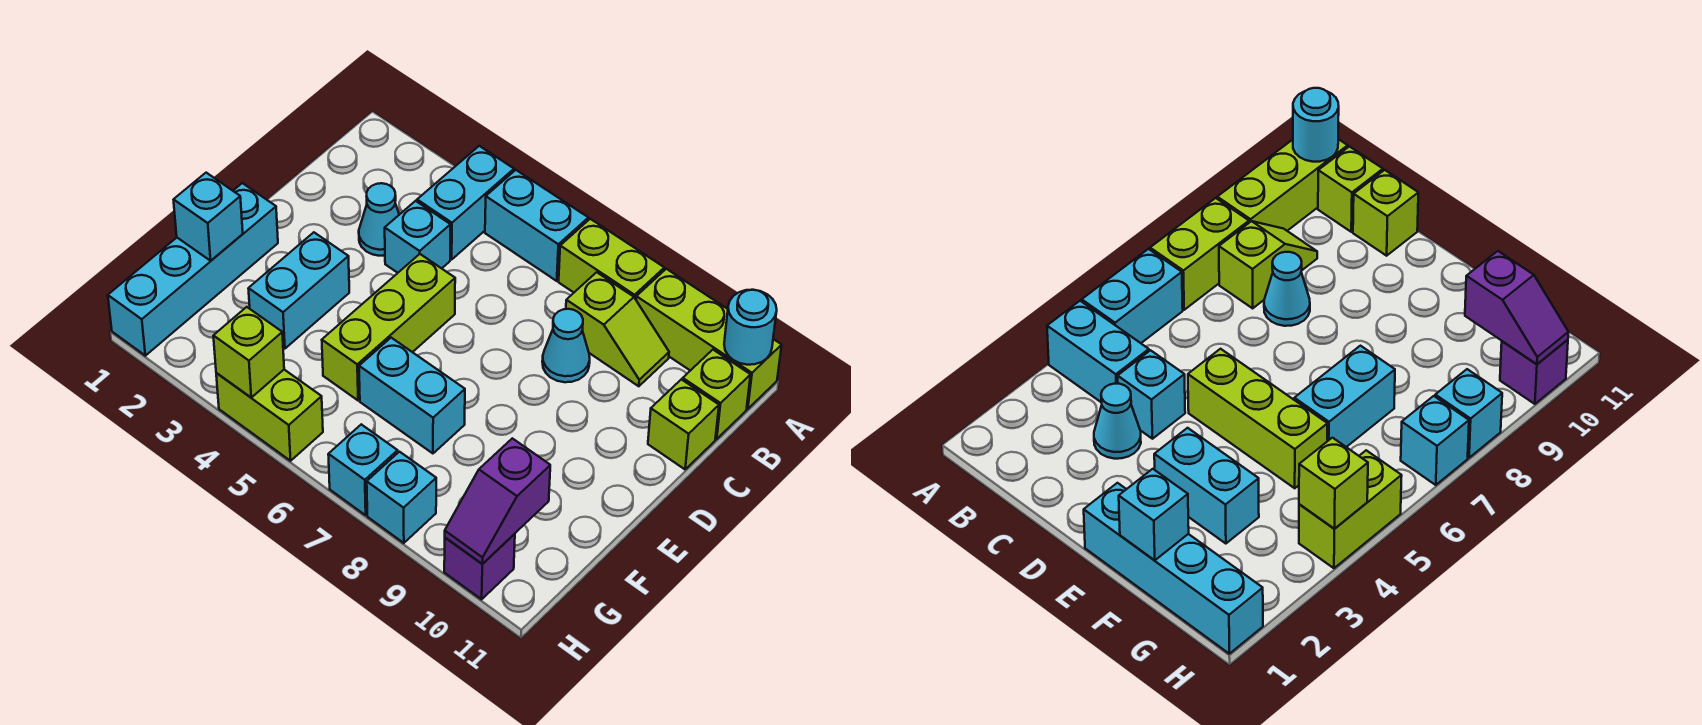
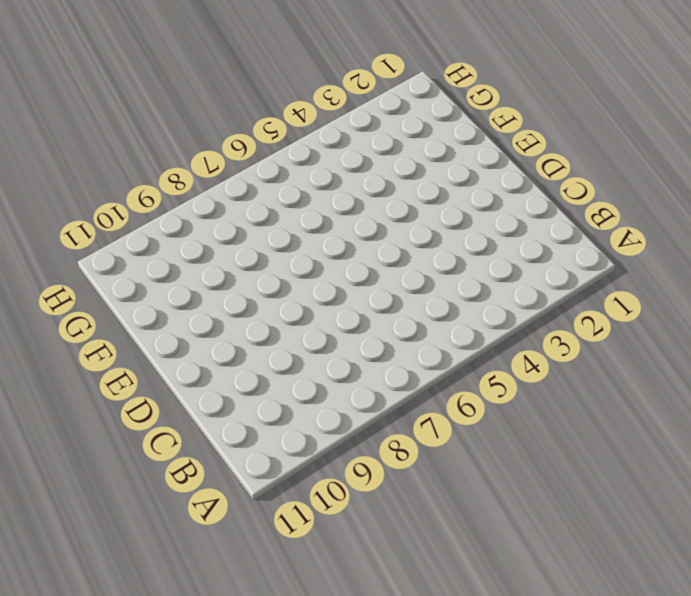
none -> cyan 1x2 brick [417,146,514,259]
none -> cyan 1x2 brick [485,170,588,281]
none -> lime 1x2 brick [559,219,664,299]

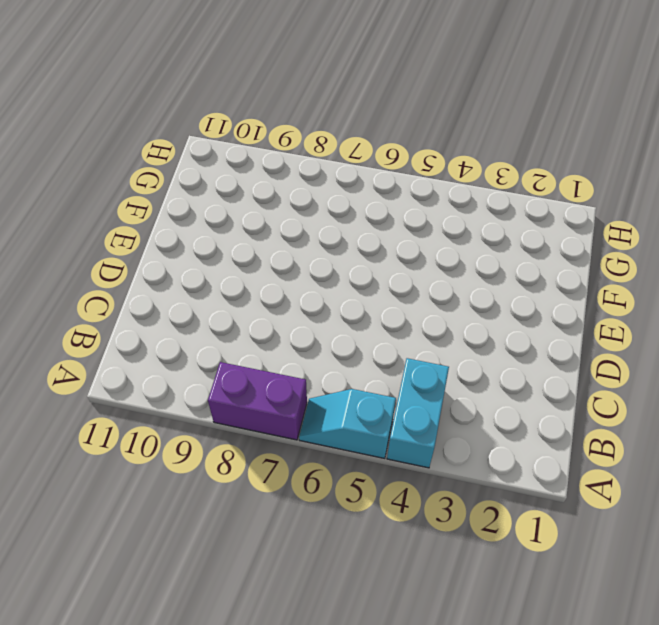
cyan 1x2 slope [299,389,396,458] -> cyan 1x2 brick [485,170,588,281]
purple 1x2 brick [208,362,307,440] -> lime 1x2 brick [559,219,664,299]
none -> lime 1x3 brick [636,269,782,409]
none -> lime 1x2 slope [566,272,669,386]
none -> lime 1x1 brick [683,350,751,439]

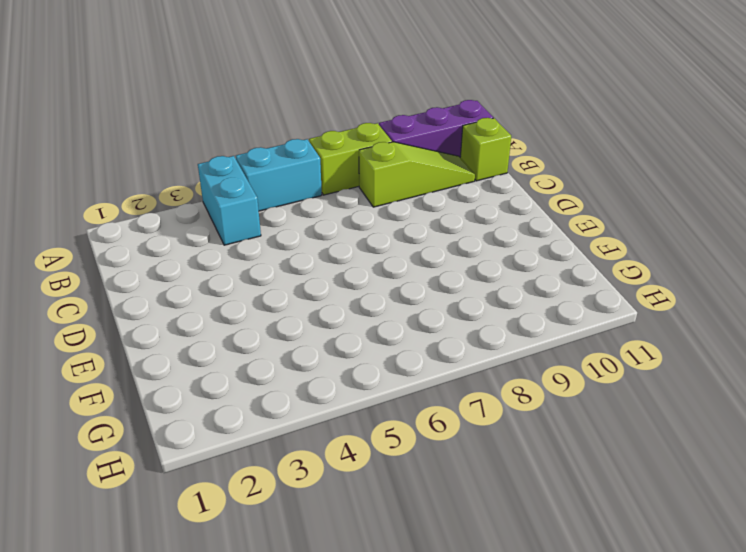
purple 1x3 brick [379,100,493,157] -> lime 1x3 brick [636,269,782,409]
lime 1x3 slope [359,142,475,207] -> lime 1x2 slope [566,272,669,386]
none -> cyan 1x1 cone [359,183,399,256]
none -> cyan 1x1 brick [385,201,450,273]
none -> cyan 1x1 cone [542,309,590,382]

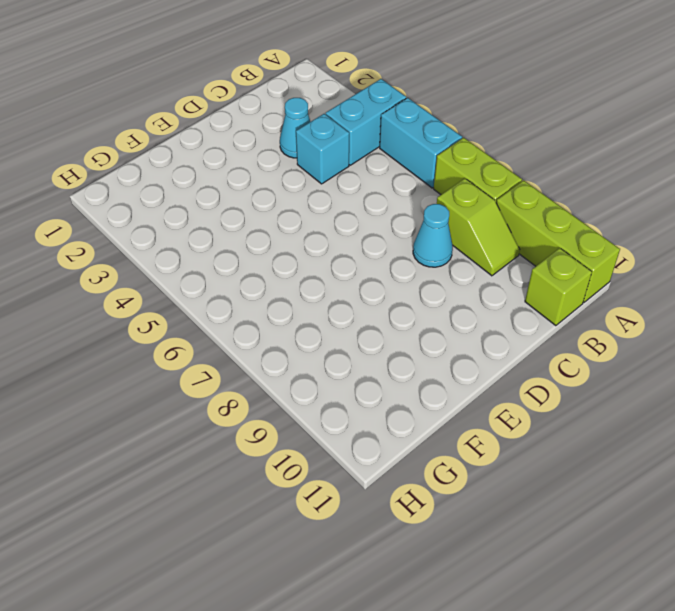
none -> lime 1x1 brick [648,379,719,469]
none -> lime 1x3 brick [322,254,455,400]
none -> cyan 1x4 brick [108,183,278,356]

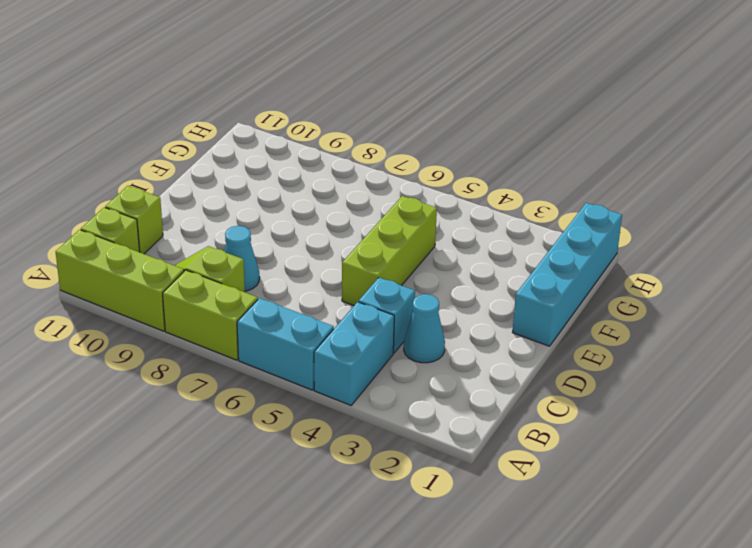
none -> cyan 1x2 brick [248,232,349,349]
none -> cyan 1x2 brick [359,338,465,453]
none -> lime 1x2 brick [216,370,323,461]

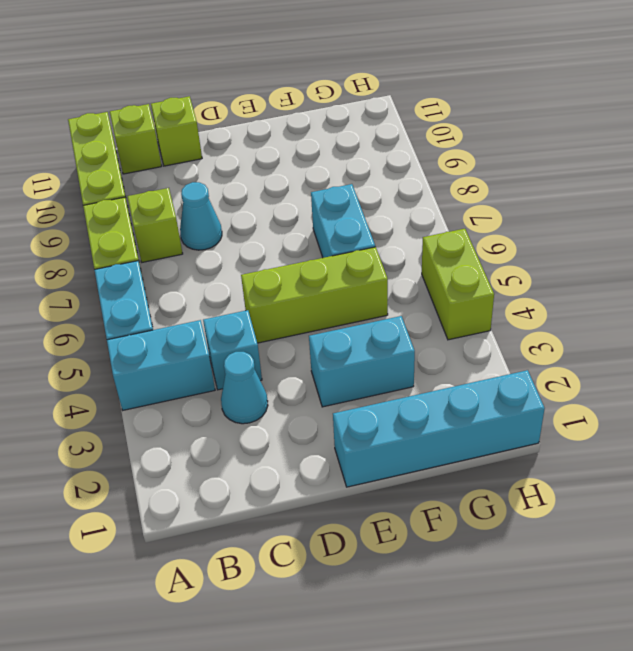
none -> cyan 1x1 brick [328,424,398,515]
none -> cyan 1x1 brick [367,452,436,543]
none -> purple 1x1 brick [444,534,515,599]

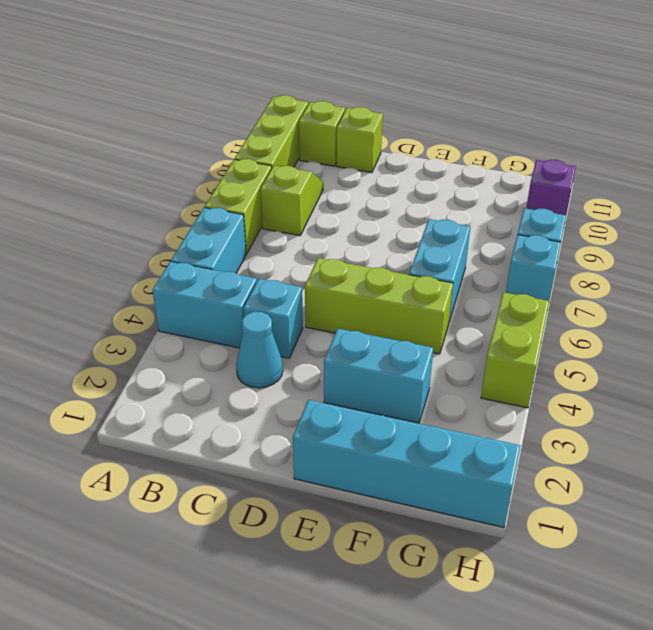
none -> cyan 1x1 cone [542,309,590,382]
none -> cyan 1x1 round brick [724,290,777,365]
none -> cyan 1x1 brick [174,173,243,261]

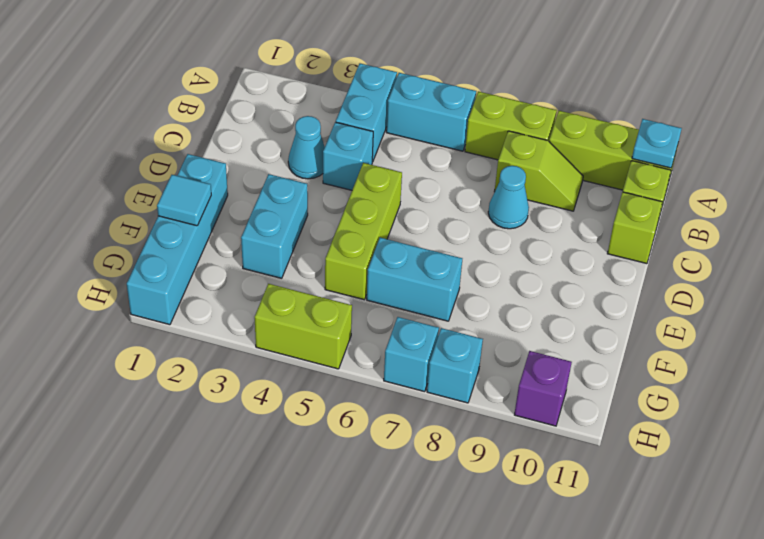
cyan 1x1 plate [632,119,682,168] -> cyan 1x1 round brick [724,290,777,365]
cyan 1x1 tile [157,175,211,226] -> cyan 1x1 brick [174,173,243,261]
none -> purple 1x2 slope [445,438,550,564]
none -> lime 1x1 brick [213,307,284,397]

